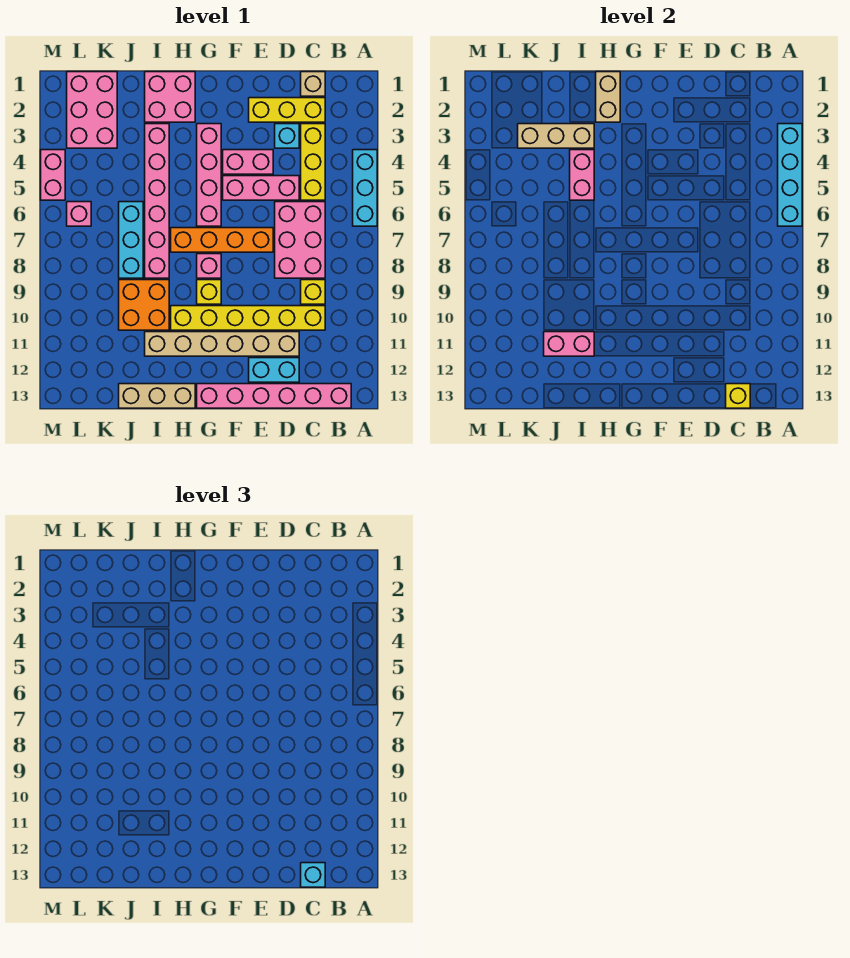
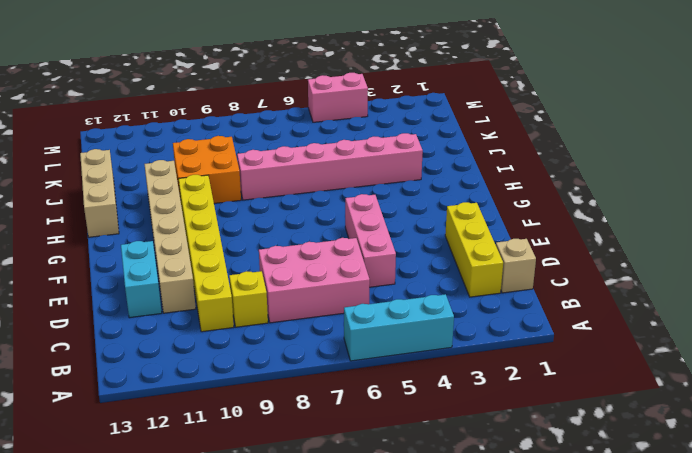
none -> pink 1x6 brick [197,384,351,408]
none -> yellow 1x3 brick [301,124,325,200]
none -> cyan 1x1 brick [275,124,299,148]
none -> pink 1x2 brick [223,150,273,174]

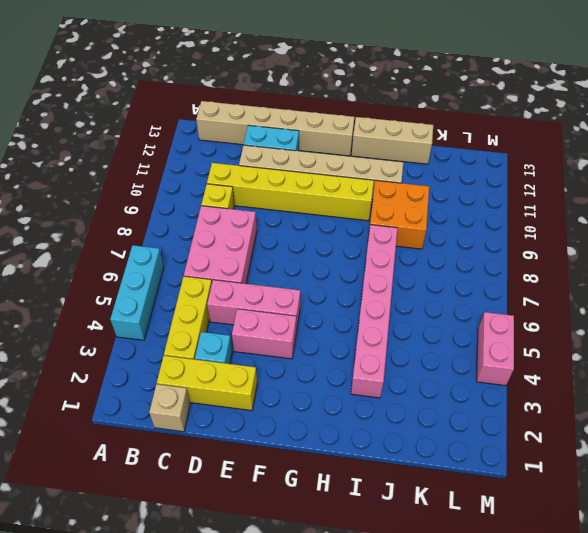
tan 1x6 brick [196,101,354,156] -> pink 1x6 brick [197,384,351,408]
none -> orange 1x4 brick [171,228,273,252]
none -> pink 1x4 brick [197,124,221,226]
none -> pink 1x1 brick [197,254,221,278]
none -> yellow 1x1 brick [197,280,221,304]

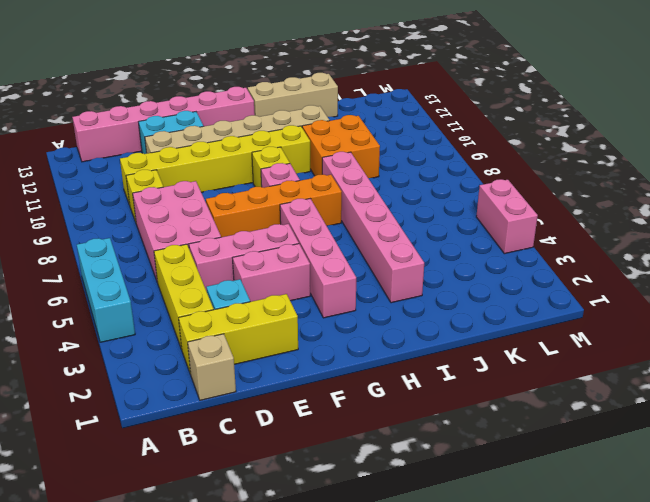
none -> pink 2x2 brick [145,72,195,122]
none -> cyan 1x3 brick [119,202,143,278]
none -> pink 2x3 brick [67,72,117,148]
none -> pink 1x1 brick [67,202,91,226]

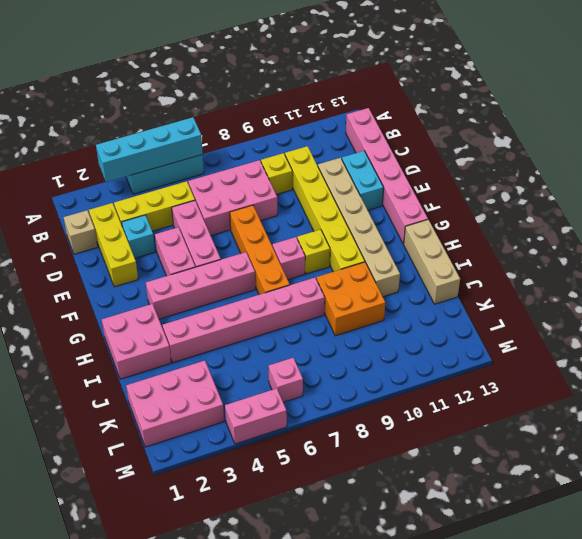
none -> cyan 1x3 brick [119,202,143,278]
none -> yellow 1x1 brick [726,384,750,408]
none -> tan 1x2 brick [596,72,620,122]
none -> tan 1x3 brick [518,124,594,148]

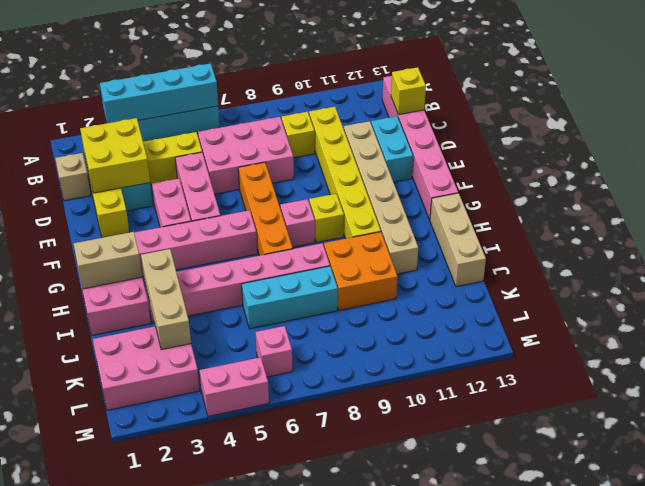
yellow 2x2 brick [80,118,150,193] -> none
none -> pink 1x2 brick [570,150,594,200]
none -> pink 1x2 brick [544,332,594,356]
none -> cyan 1x1 brick [301,863,325,887]

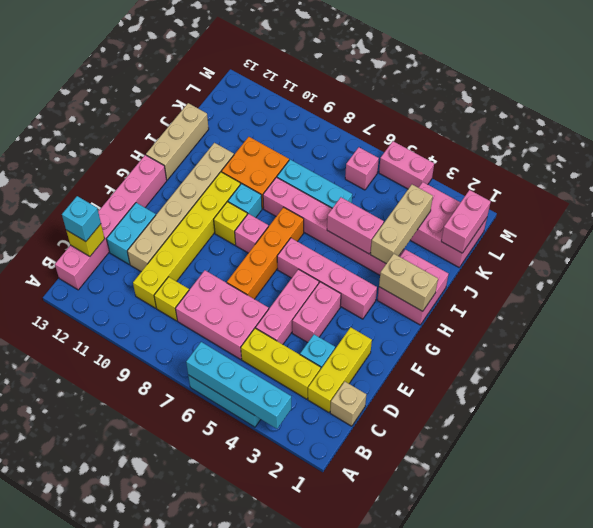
cyan 1x1 brick [228,184,262,218] -> none
pink 1x2 brick [441,190,491,253] -> pink 1x2 brick moved to [544,332,594,356]

